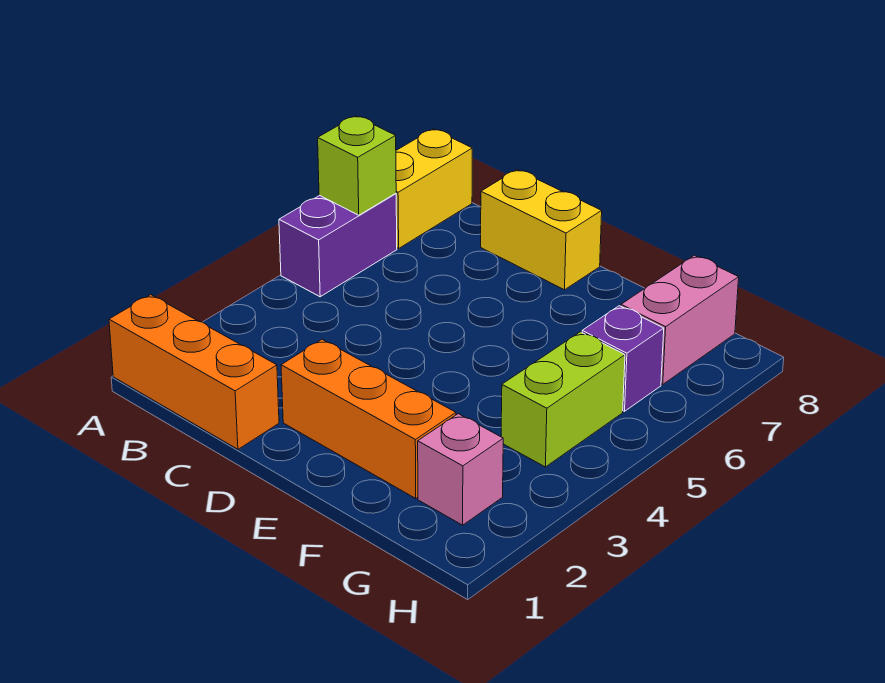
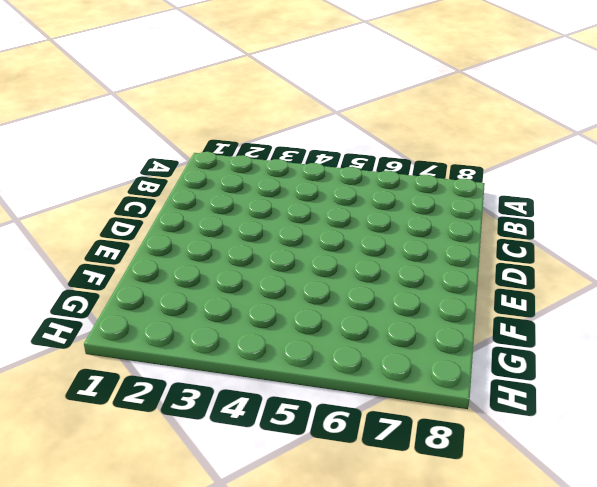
none -> orange 1x3 brick [109,295,279,449]
none -> purple 1x2 brick [279,193,397,297]

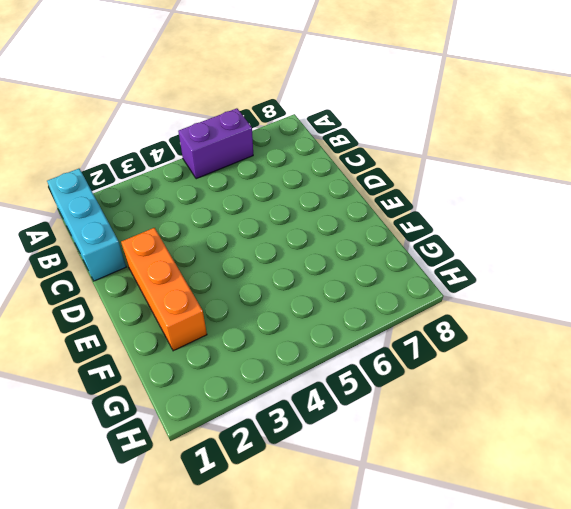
cyan 1x3 brick [47,169,126,281] -> orange 1x3 brick [109,295,279,449]
none -> yellow 1x2 brick [396,129,472,248]
none -> yellow 1x2 brick [481,170,602,290]

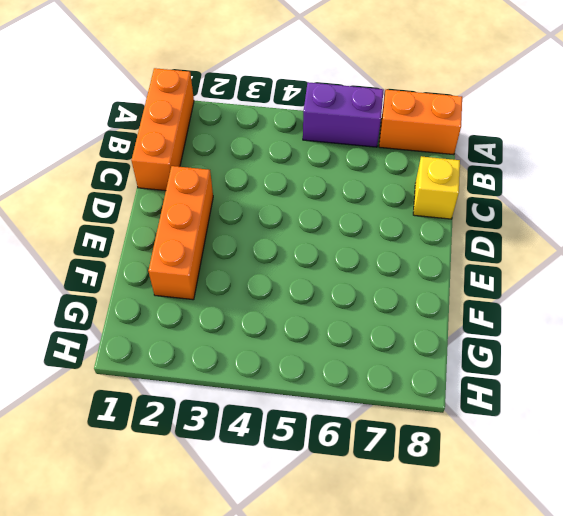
orange 1x2 brick [379,90,462,155] -> yellow 1x2 brick [396,129,472,248]
yellow 1x1 brick [413,156,460,219] -> yellow 1x2 brick [481,170,602,290]
none -> pink 1x1 brick [418,414,503,525]
none -> lime 1x2 brick [501,332,625,467]

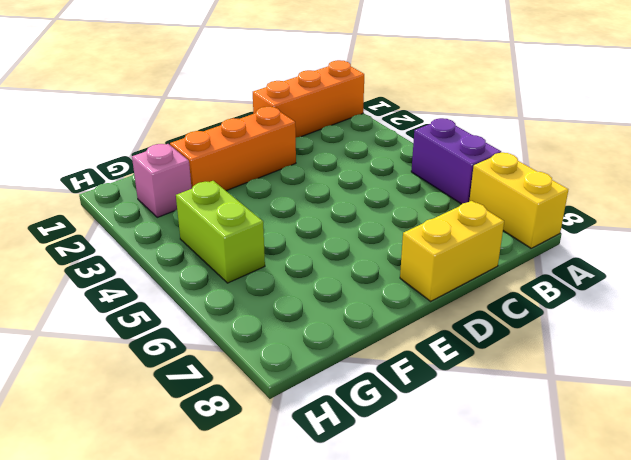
none -> purple 1x1 brick [582,306,664,411]
none -> pink 1x2 brick [621,255,739,384]

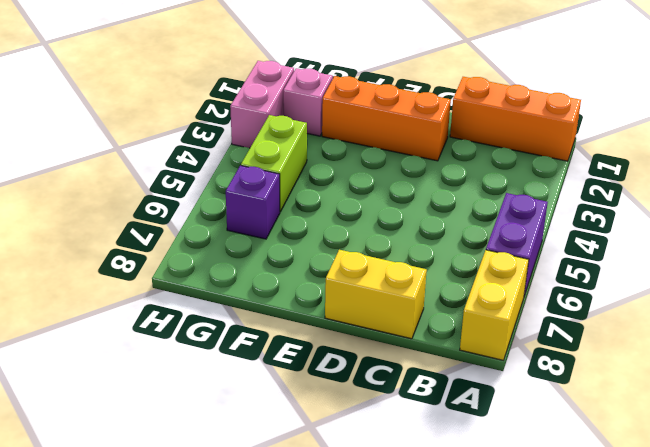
pink 1x2 brick [230,61,294,148] -> pink 1x2 brick moved to [621,255,739,384]
none -> lime 1x1 brick [318,116,396,215]

